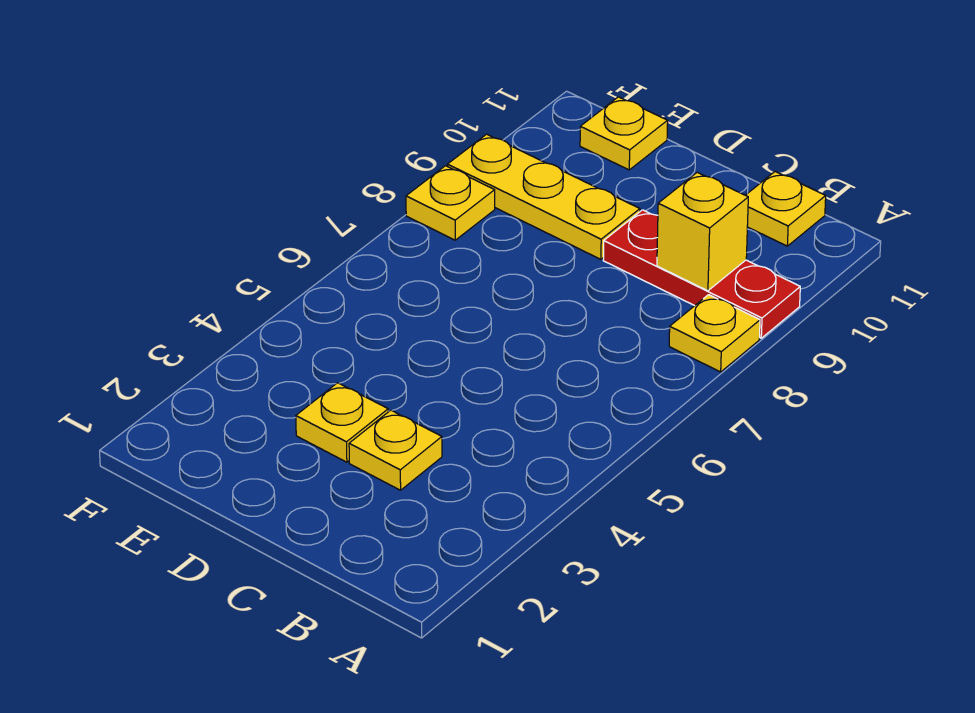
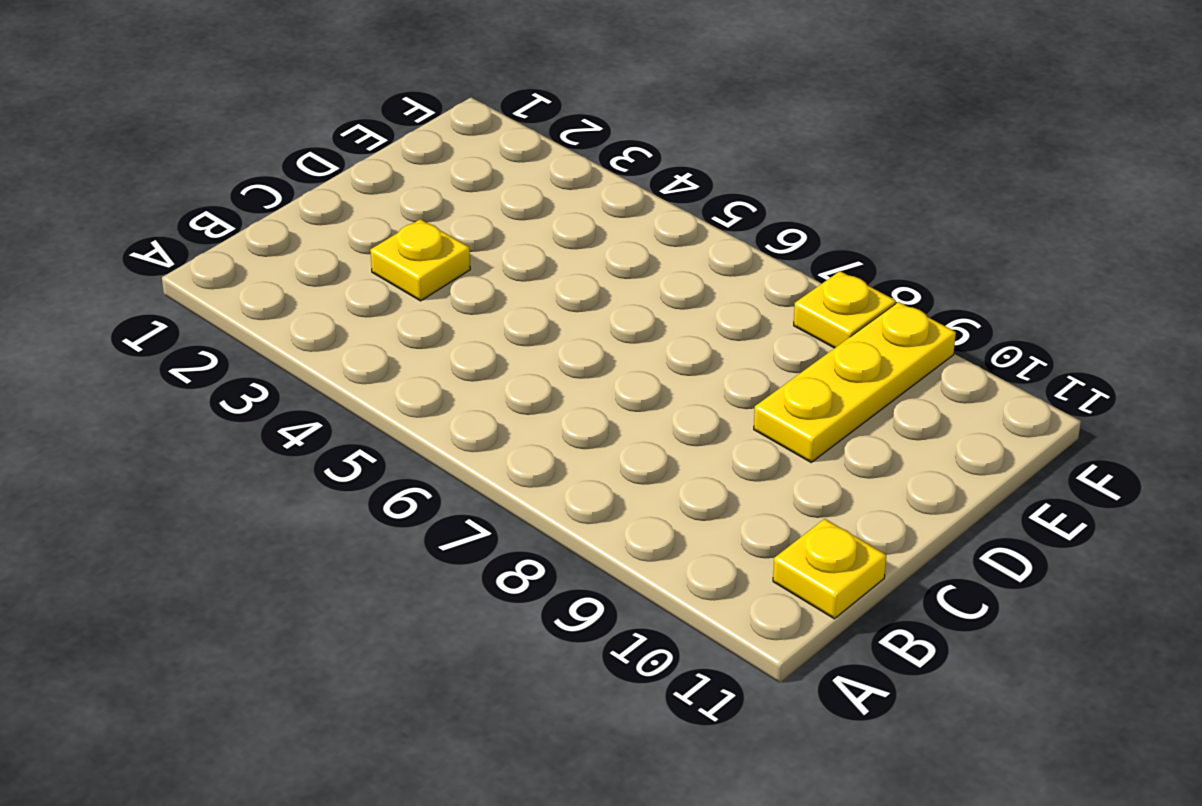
none -> yellow 1x1 plate [669,295,760,372]
none -> red 1x3 plate [603,210,800,338]

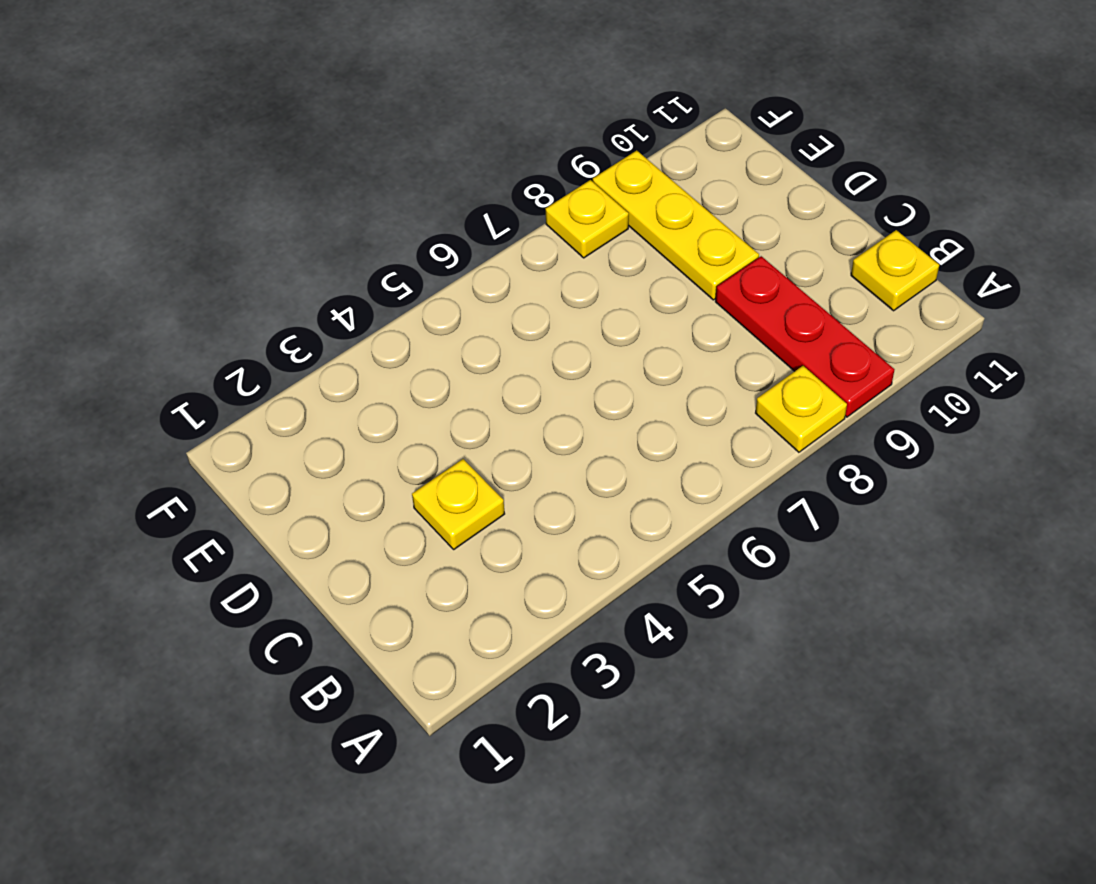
none -> yellow 1x1 plate [296,383,388,462]
none -> yellow 1x1 plate [580,97,668,170]

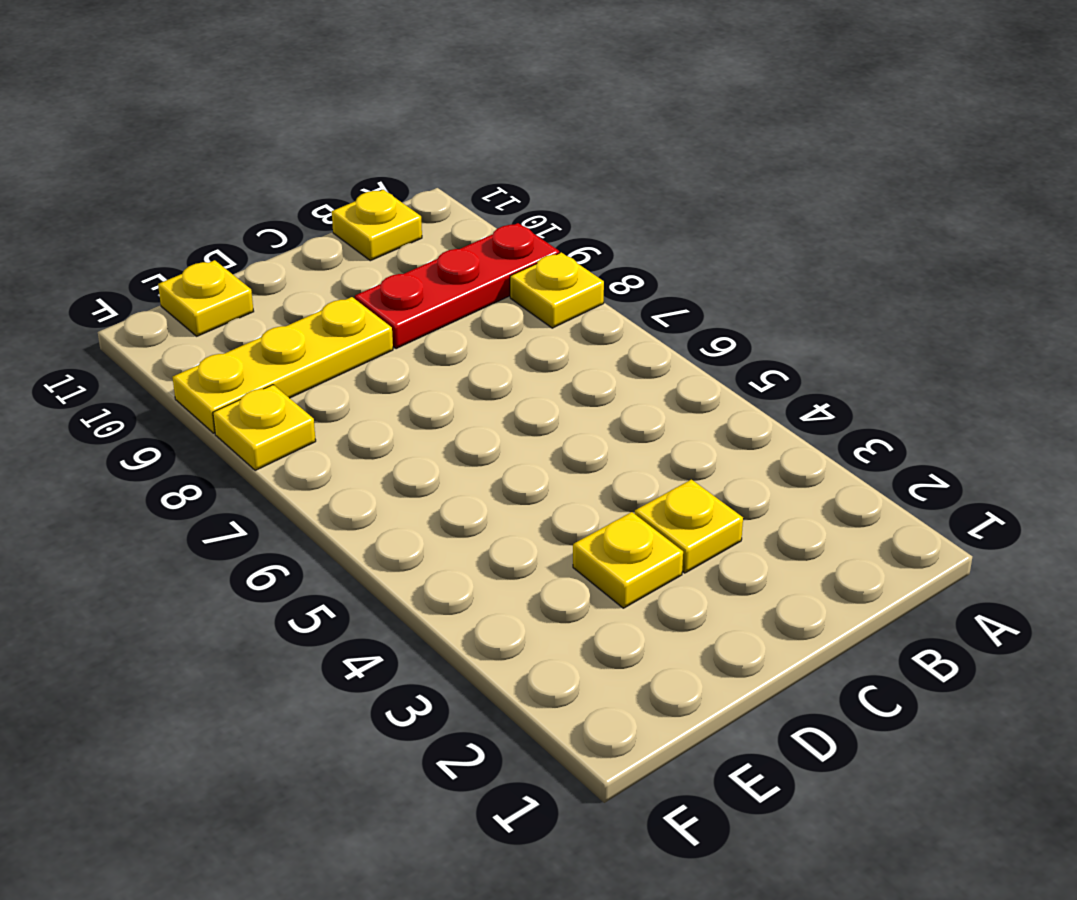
none -> yellow 1x1 brick [657,172,748,291]

